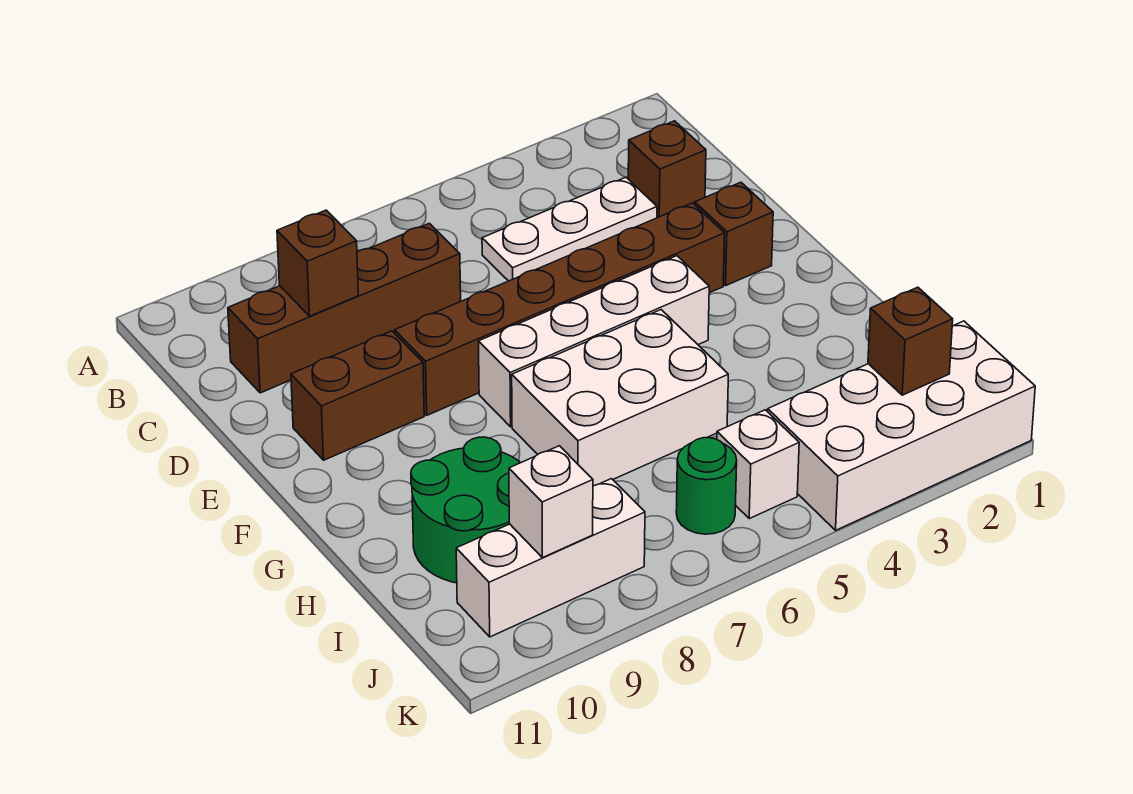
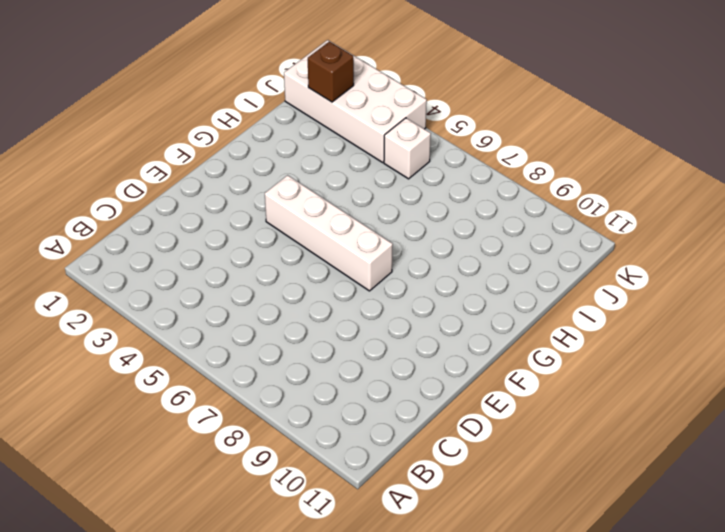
none -> brown 1x1 brick [628,121,706,218]
none -> white 1x3 plate [482,177,657,281]
none -> brown 1x4 brick [228,223,461,393]

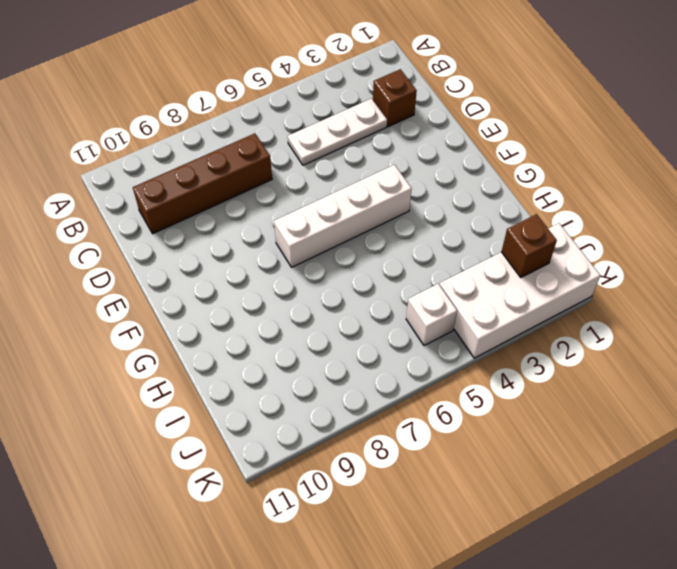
none -> brown 1x1 brick [695,182,773,285]
none -> brown 1x6 brick [395,203,725,415]
none -> brown 1x2 brick [291,331,424,460]

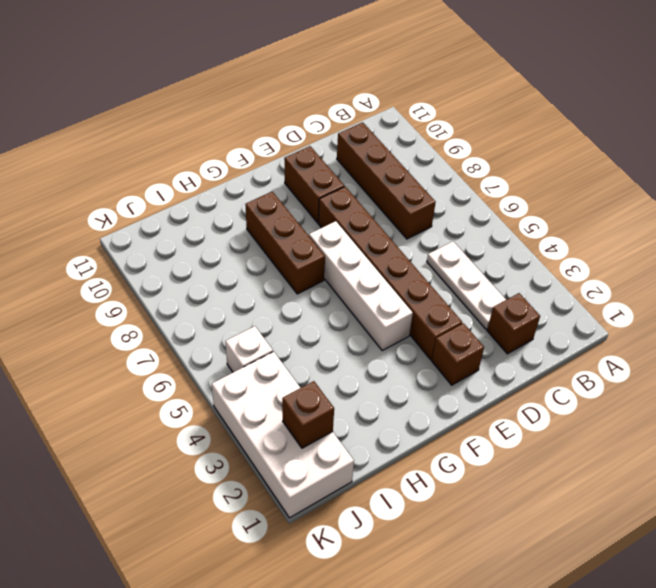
brown 1x3 brick [245,191,325,294] -> white 2x3 brick [512,310,728,486]
none -> green 2x2 round brick [411,437,520,583]
none -> green 1x1 round brick [676,438,737,534]
none -> white 1x3 brick [456,479,645,637]

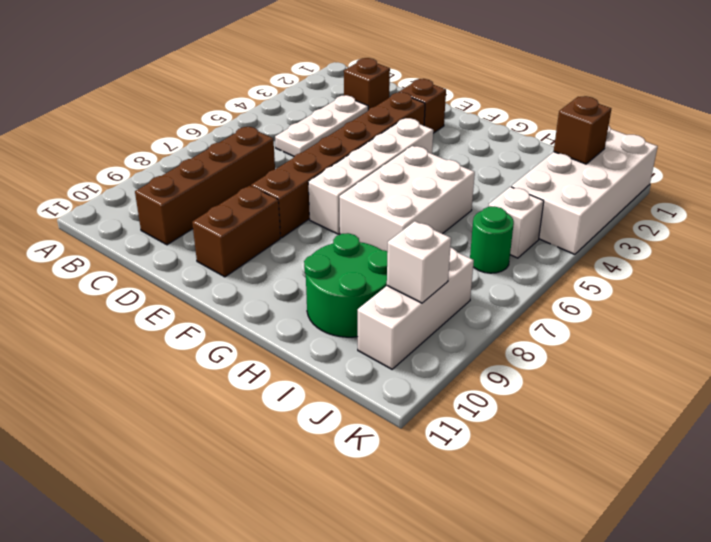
none -> brown 1x1 brick [277,210,358,316]

